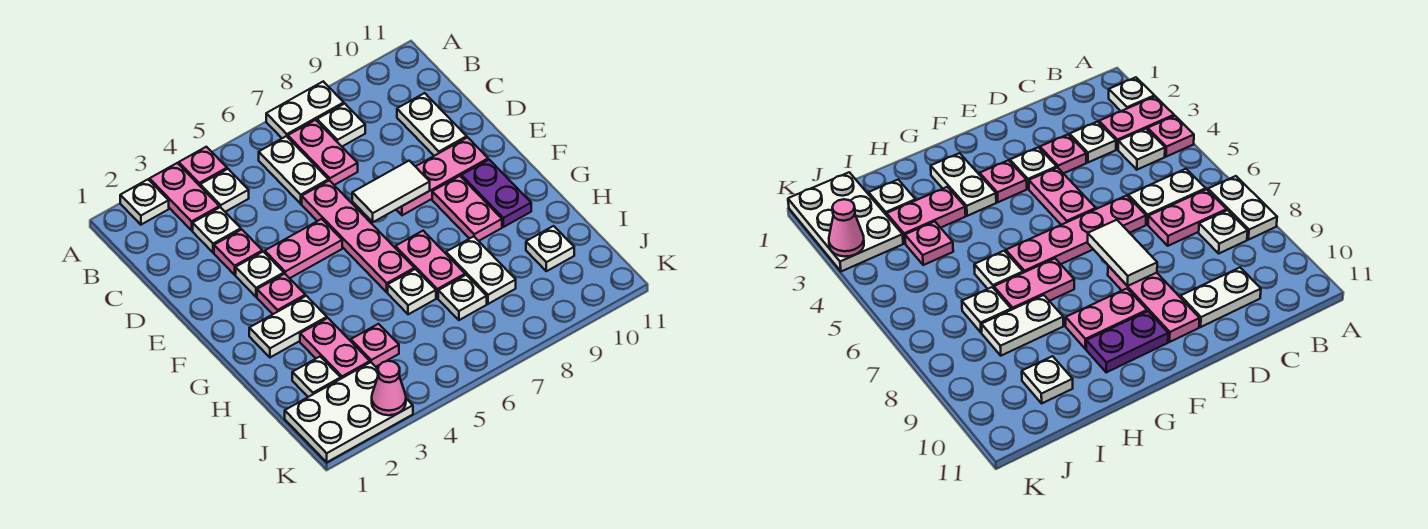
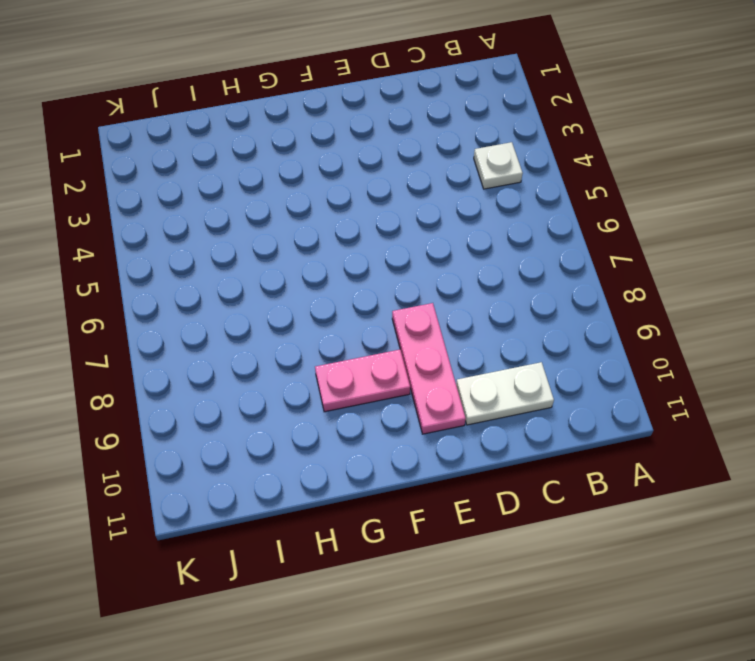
none -> white 1x1 plate [120,180,169,225]
none -> pink 1x2 plate [150,163,219,230]
none -> pink 1x1 plate [179,147,227,186]
none -> white 1x2 plate [266,82,344,138]

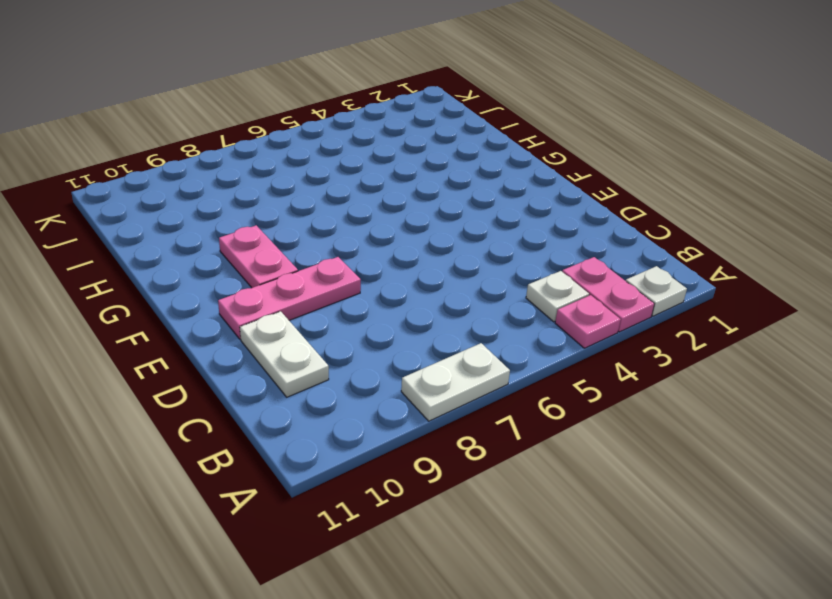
none -> white 1x2 plate [259,136,328,204]
none -> pink 1x2 plate [288,120,358,185]
none -> white 1x1 plate [317,104,365,146]
none -> white 1x1 plate [193,207,241,253]

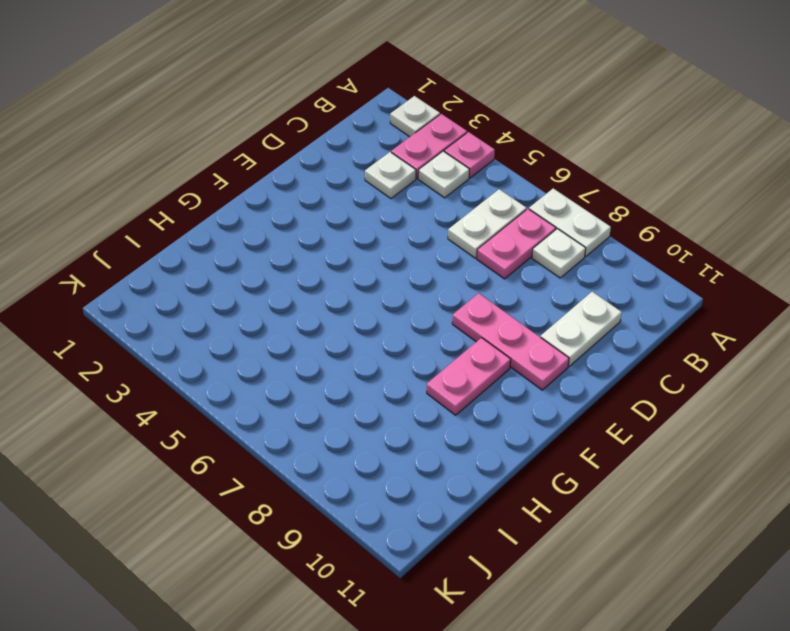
none -> pink 1x1 plate [214,229,262,275]
none -> pink 1x4 plate [302,180,414,292]
none -> white 1x1 plate [236,252,284,297]
none -> pink 1x2 plate [265,219,342,278]

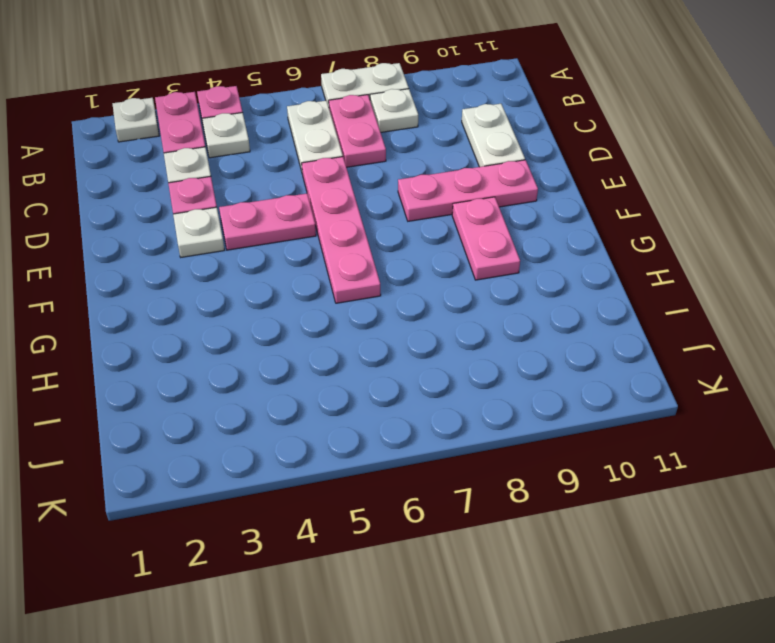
none -> pink 1x1 plate [257,274,305,314]
none -> purple 1x2 plate [461,160,531,227]
none -> white 1x2 plate [249,296,327,357]
none -> pink 1x2 plate [395,231,465,298]

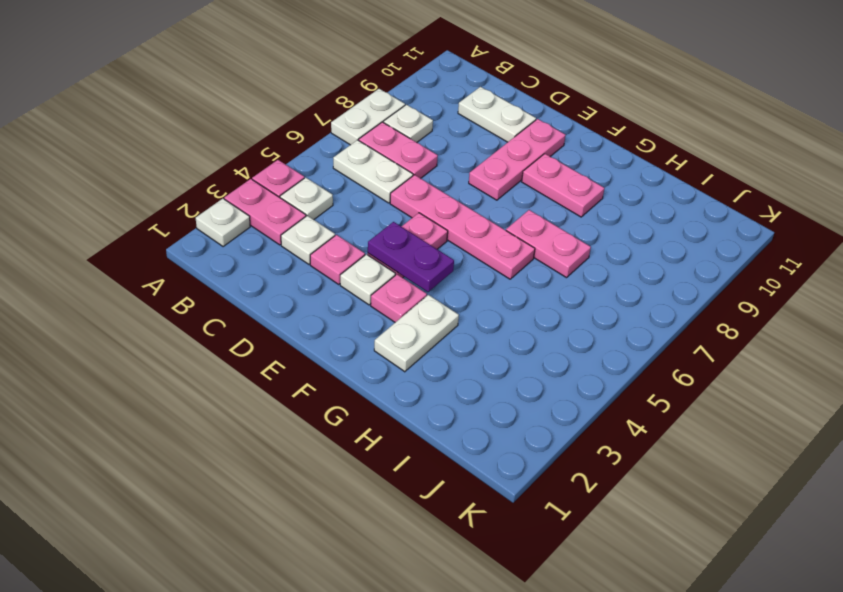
purple 1x2 plate [368,222,454,292] -> purple 1x2 plate moved to [461,160,531,227]
none -> pink 1x2 plate [300,318,370,379]
none -> white 1x1 plate [388,269,436,314]
none -> white 1x2 plate [446,236,516,304]
none -> white 1x1 plate [292,357,341,397]

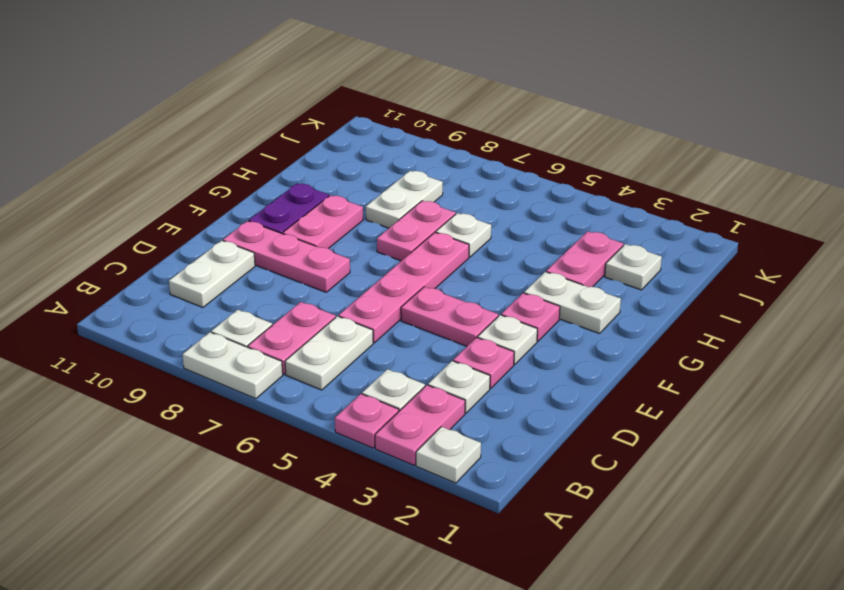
none -> pink 1x1 plate [351,324,399,367]
none -> white 1x1 plate [438,275,487,320]
none -> white 1x1 plate [526,226,574,271]
none -> white 2x3 plate [285,362,413,462]

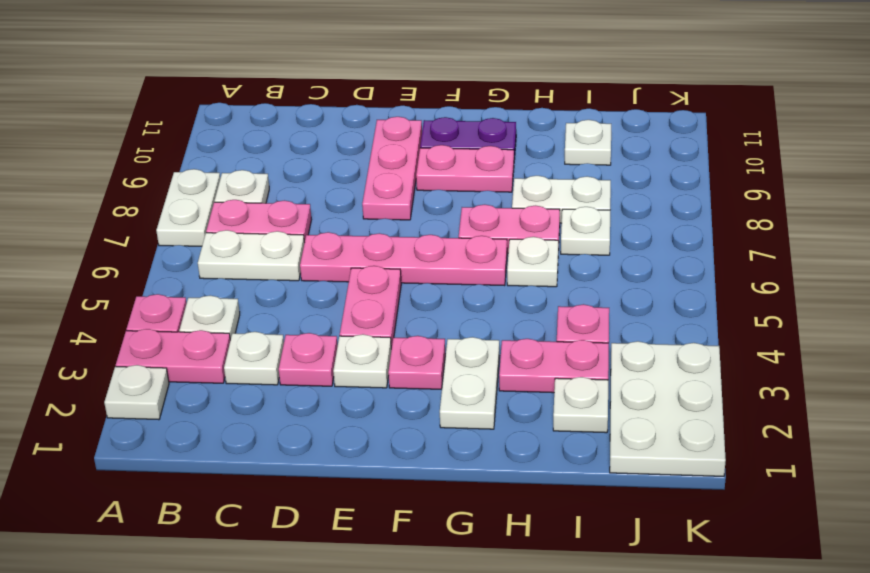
none -> white 1x2 plate [397,93,467,156]
none -> white 1x2 tile [352,161,430,222]
none -> pink 1x1 cone [372,361,406,415]

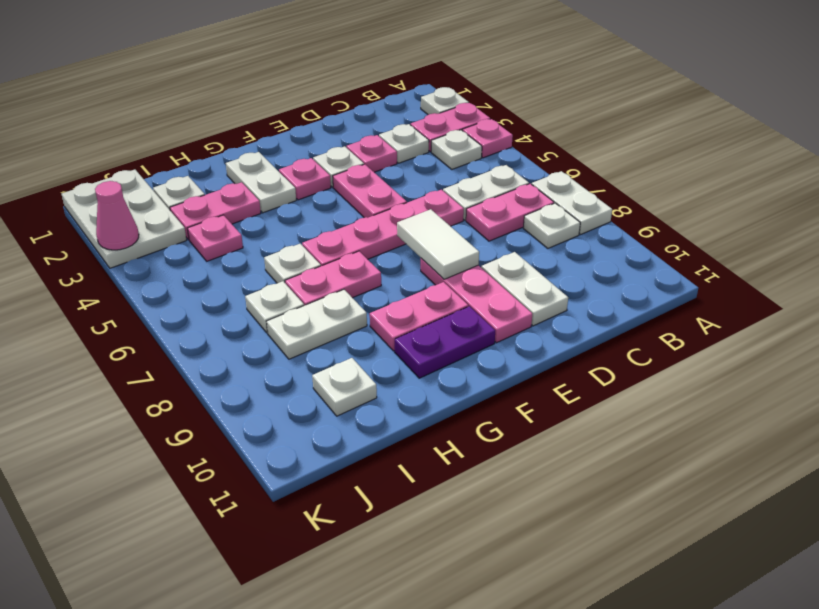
white 1x2 plate [481,252,568,326] -> white 1x2 plate turned to [397,93,467,156]

